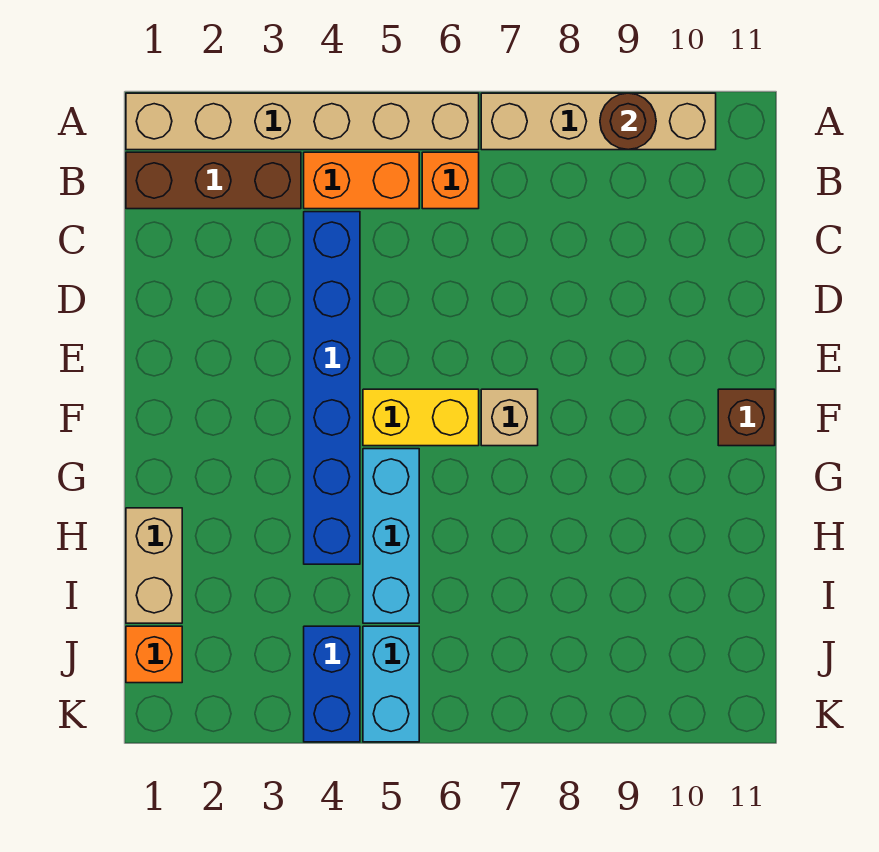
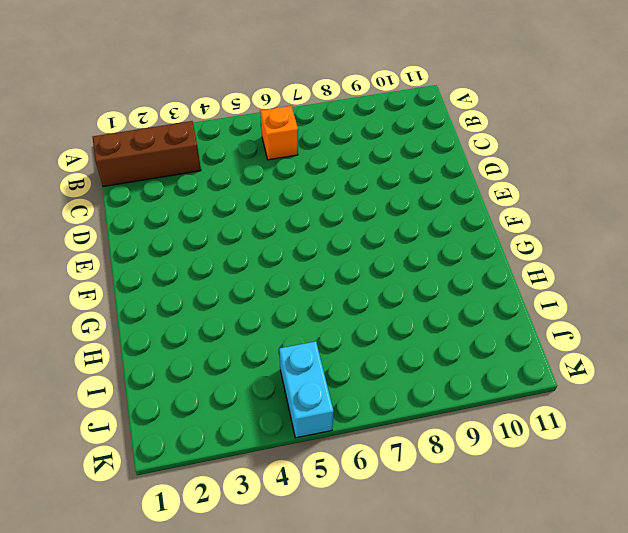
none -> tan 1x6 brick [126,93,479,150]
none -> tan 1x4 brick [481,93,716,150]
none -> orange 1x2 brick [304,152,419,209]

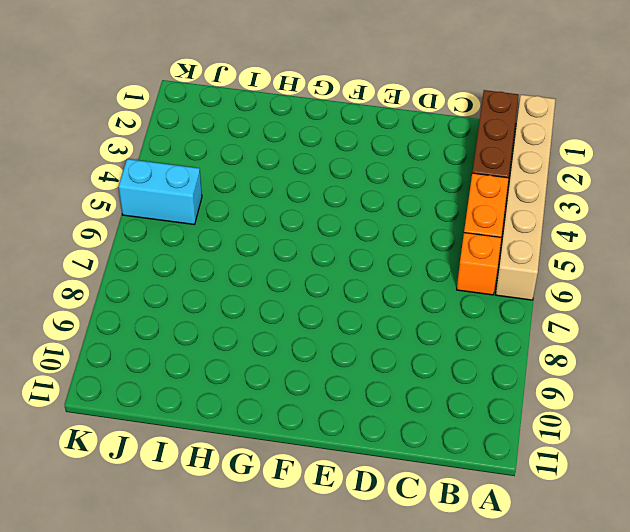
none -> tan 1x4 brick [481,93,716,150]
none -> blue 1x6 brick [304,212,360,564]
none -> yellow 1x2 brick [363,389,479,446]

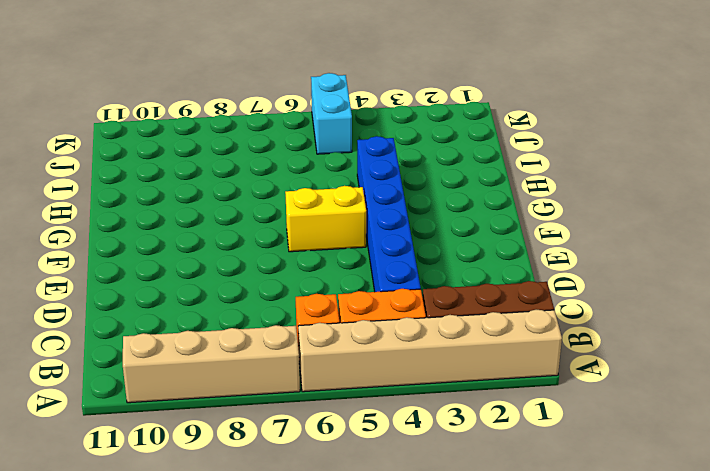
none -> tan 1x1 brick [481,389,538,446]
none -> brown 1x1 brick [718,389,775,446]
none -> cyan 1x3 brick [363,449,419,623]

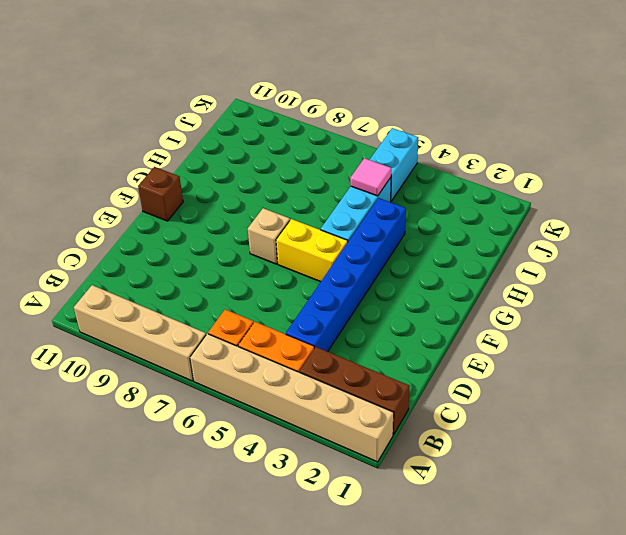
pink 1x1 tile [350,158,391,196] -> none
none -> tan 1x2 brick [126,508,182,623]
none -> orange 1x1 brick [126,626,182,683]
none -> blue 1x2 brick [304,626,360,742]

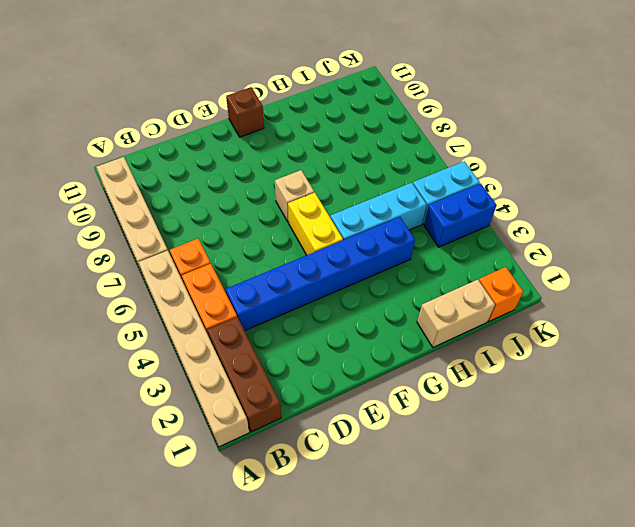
none -> brown 1x1 round brick [600,93,656,150]

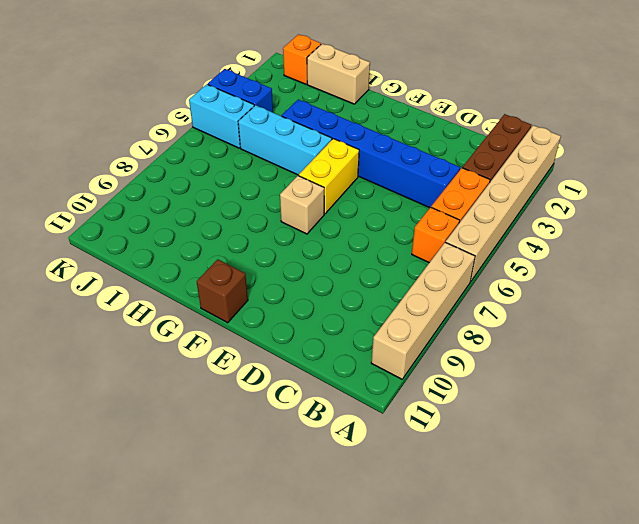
none -> brown 1x1 round brick [600,93,656,150]

